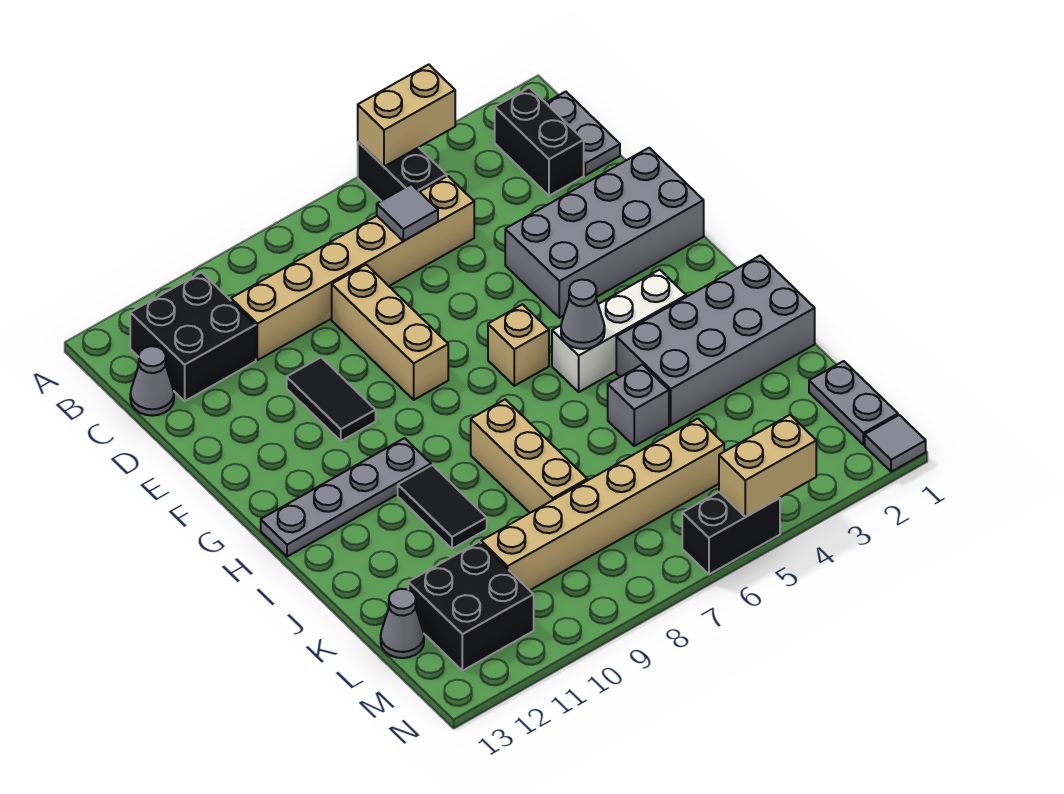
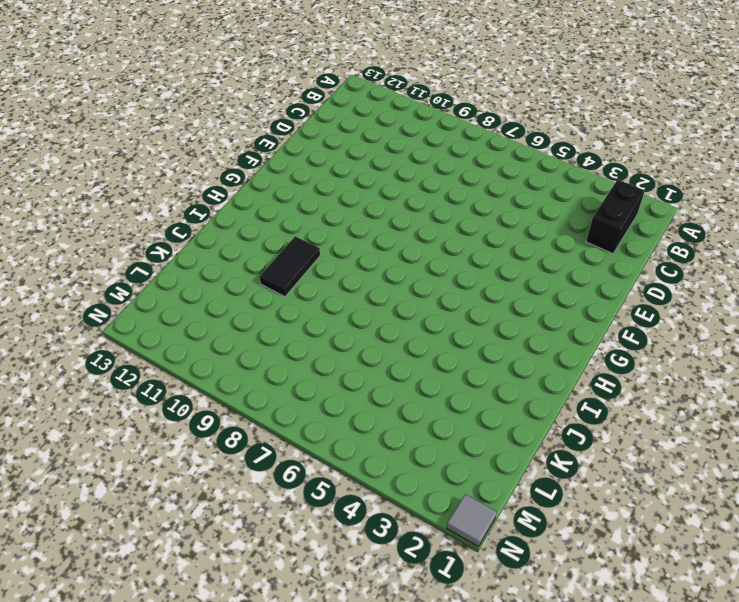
none -> black 1x2 brick [358,142,447,201]
none -> grey 1x2 plate [546,92,620,175]
none -> black 2x2 brick [130,272,256,401]

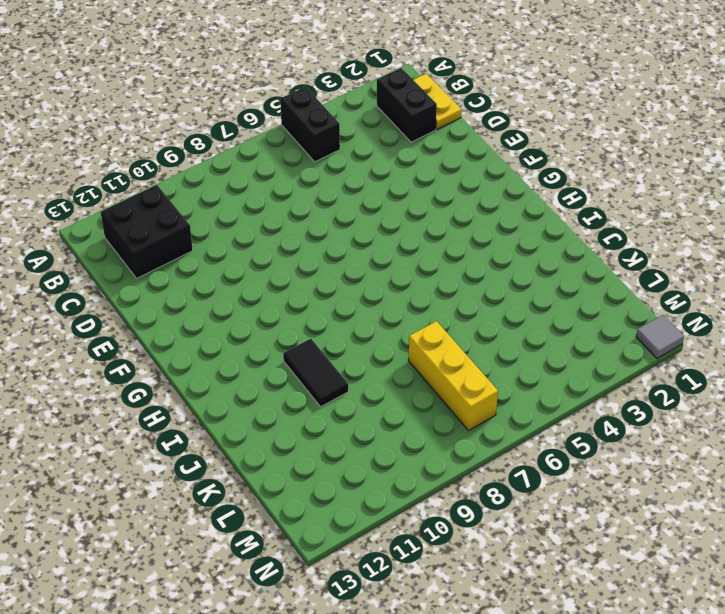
yellow 1x2 plate [414,74,461,129] -> grey 1x2 plate [546,92,620,175]
yellow 1x3 brick [408,321,498,430] -> tan 1x6 brick [481,419,724,590]
none -> tan 1x6 brick [231,176,474,360]
none -> grey 1x1 cone [130,346,174,416]
none -> tan 1x3 brick [332,265,448,400]

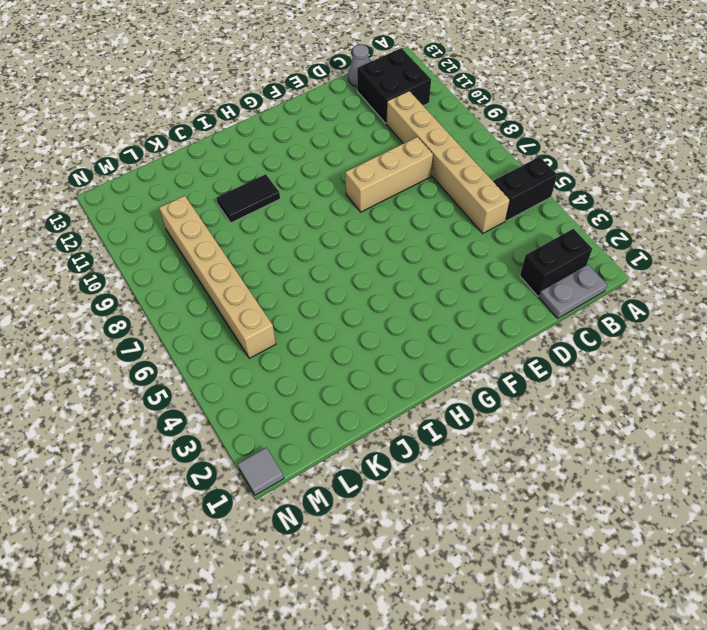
none -> grey 2x4 brick [505,148,704,318]
none -> black 1x2 tile [287,357,376,441]
none -> tan 1x1 brick [488,304,549,386]

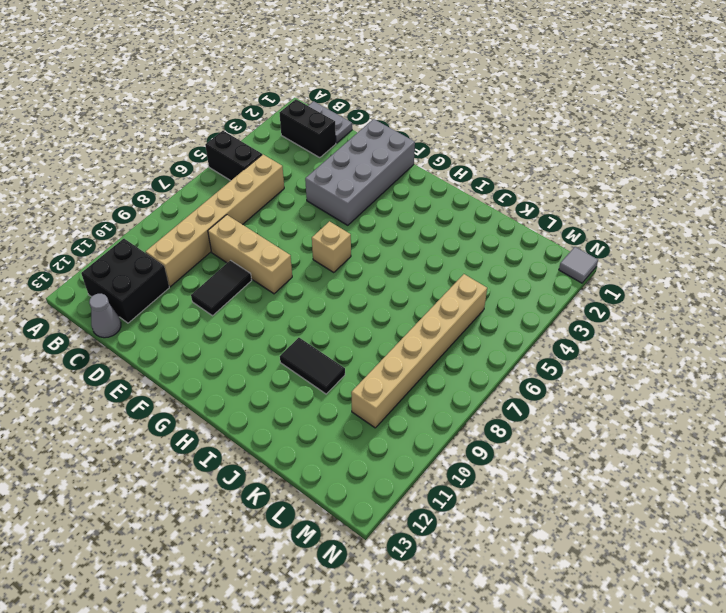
black 1x2 tile [191,260,252,316] -> black 1x2 tile turned to [287,357,376,441]
none -> white 1x3 brick [552,270,686,392]
none -> grey 1x4 plate [261,438,431,557]
none -> grey 2x4 brick [616,255,815,425]

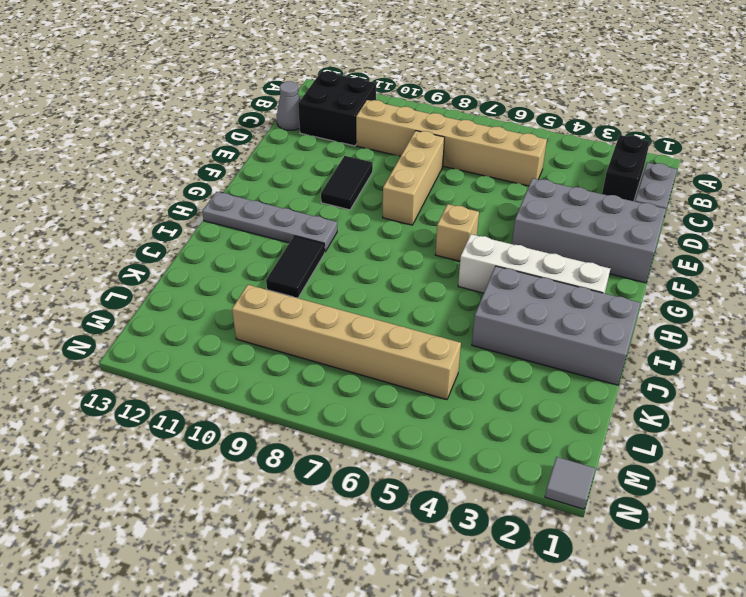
white 1x4 brick [458,234,610,293] -> white 1x3 brick [552,270,686,392]
none -> black 1x2 brick [358,142,447,201]
none -> tan 1x3 brick [471,399,587,513]
none -> grey 1x1 brick [608,365,669,446]

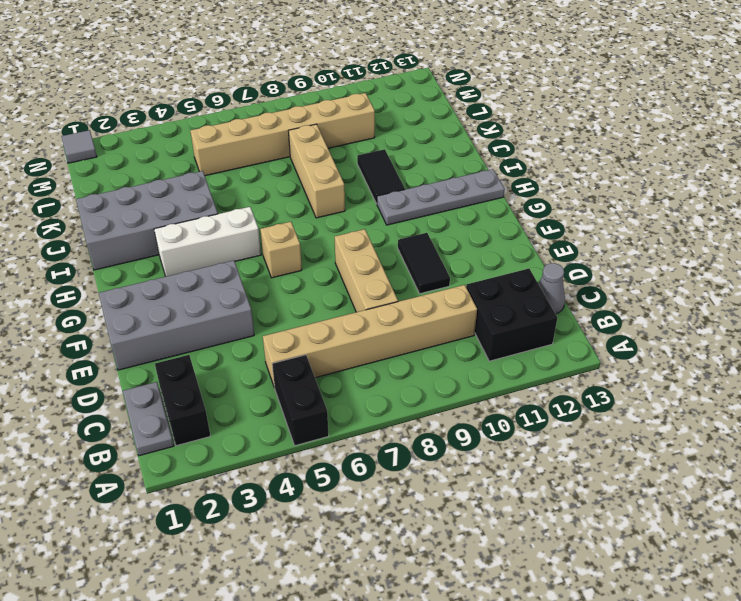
none -> grey 1x1 brick [608,365,669,446]
none -> grey 1x2 plate [809,361,898,445]
none -> black 2x2 brick [408,542,534,671]

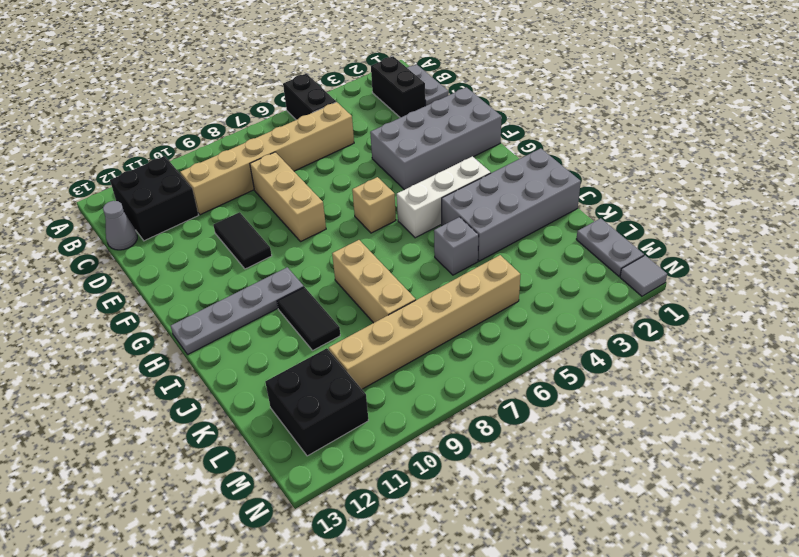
none -> grey 1x1 cone [381,589,424,658]
none -> black 1x2 brick [682,492,780,574]
none -> tan 1x2 brick [358,65,455,167]

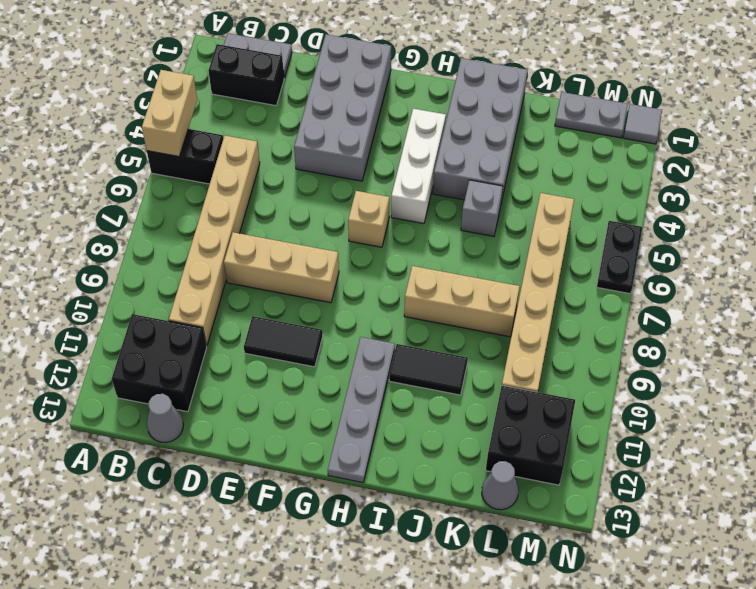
black 1x2 plate [597,221,643,294] -> black 1x2 brick [682,492,780,574]
none -> grey 1x1 tile [377,184,438,241]
none -> grey 1x1 cone [561,280,605,349]
none -> tan 1x2 brick [719,415,816,517]

